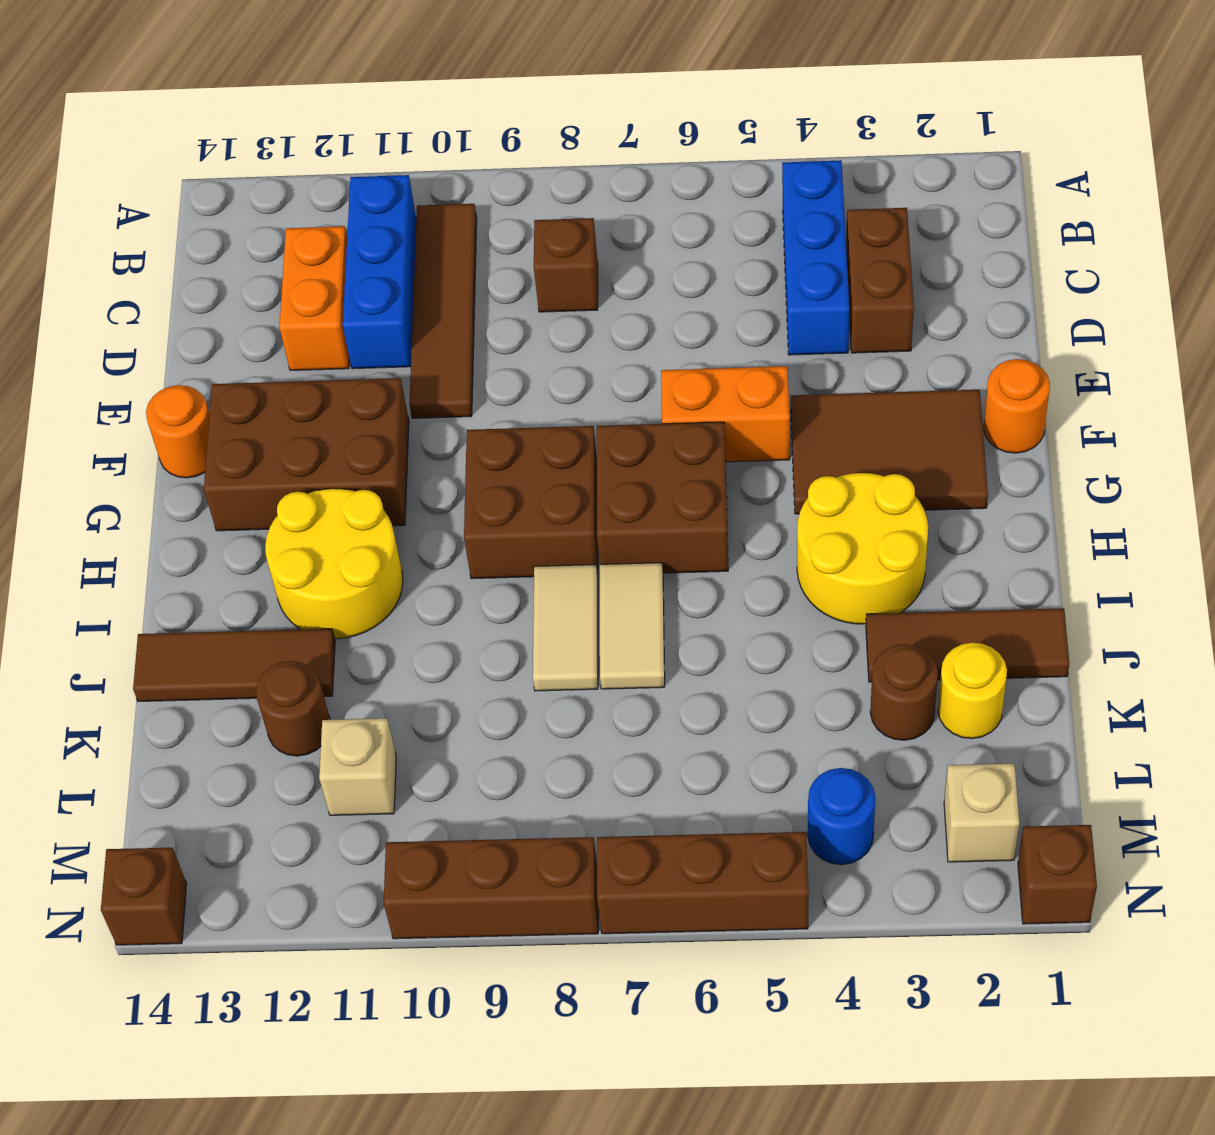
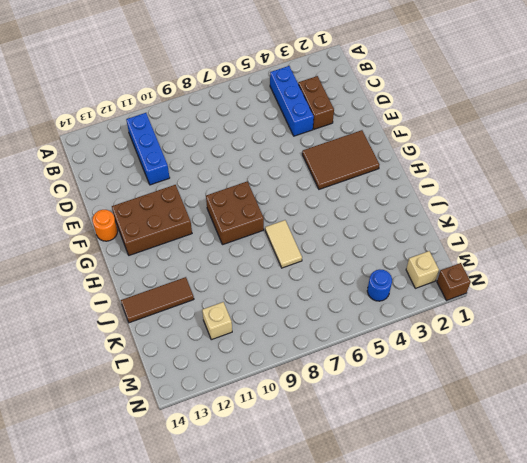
none -> brown 1x4 tile [409,204,477,418]
none -> brown 1x1 brick [534,218,598,312]
none -> orange 1x2 brick [279,226,349,370]

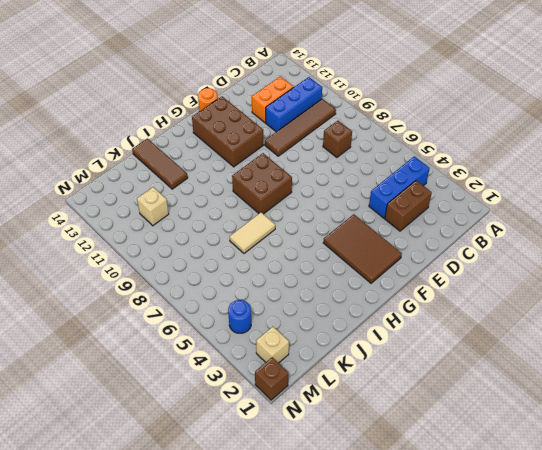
none -> orange 1x1 round brick [984,359,1050,453]
none -> orange 1x2 brick [661,366,790,462]
none -> brown 2x2 brick [597,422,728,573]

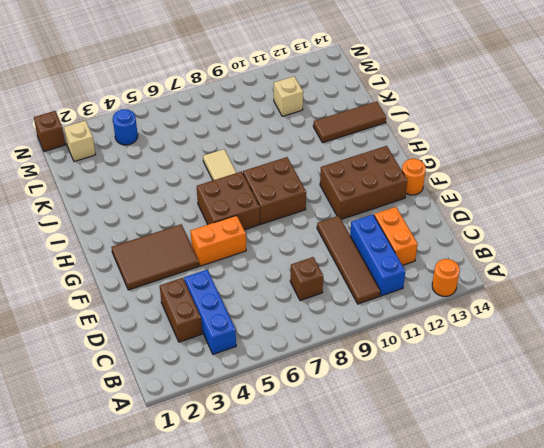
orange 1x1 round brick [432,259,460,296] -> orange 1x1 round brick moved to [984,359,1050,453]
none -> yellow 2x2 round brick [797,473,928,624]
none -> yellow 2x2 round brick [265,488,403,639]
none -> tan 1x2 tile [533,565,598,691]

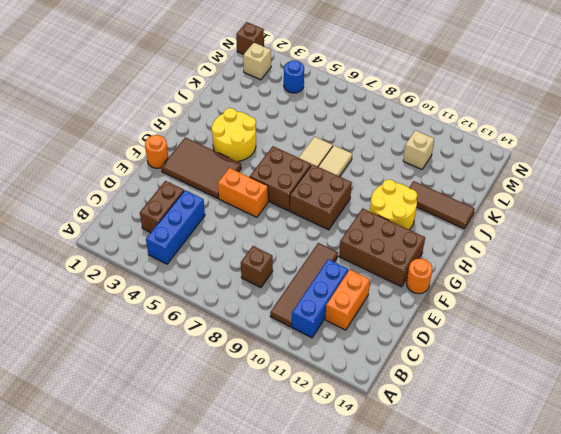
none -> brown 1x3 tile [866,608,1069,682]
none -> yellow 1x1 round brick [938,643,1007,739]
none -> brown 1x1 round brick [870,644,938,740]

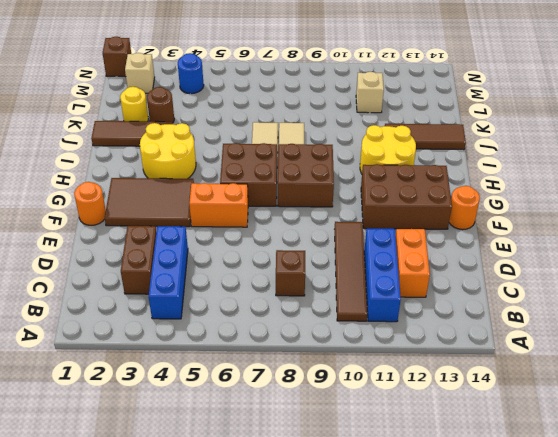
none -> brown 1x1 round brick [256,661,330,756]
none -> brown 1x3 brick [597,832,809,934]
none -> brown 1x3 brick [384,837,598,939]

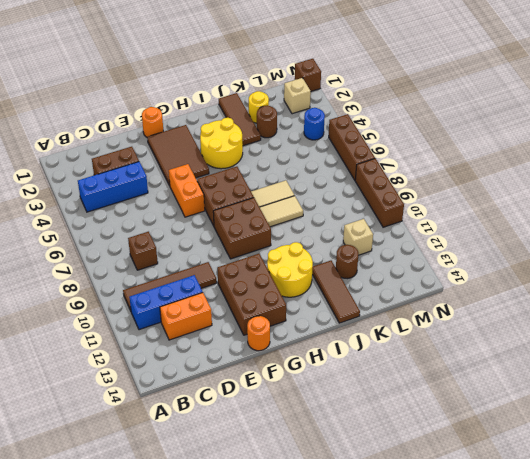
none -> brown 1x1 brick [101,848,187,945]

